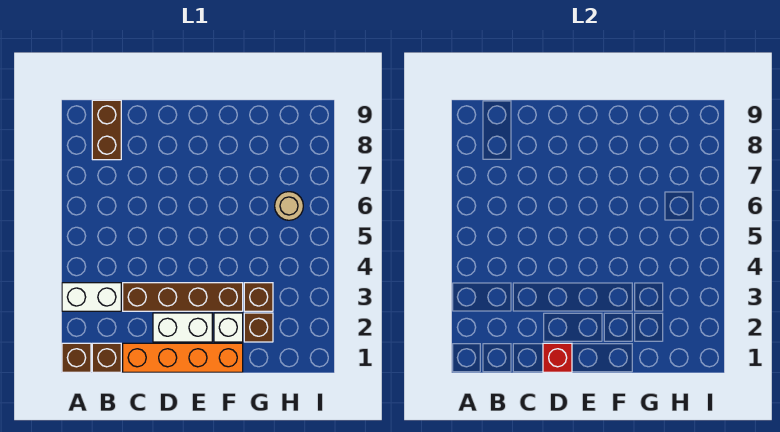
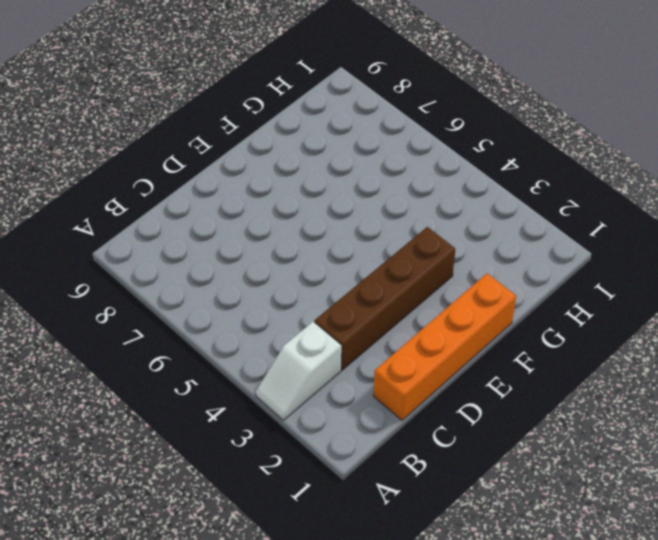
white 1x2 slope [256,322,341,420] -> white 1x2 brick [62,283,121,311]
none -> brown 1x1 brick [62,343,91,372]
none -> brown 1x1 brick [92,343,121,372]
none -> brown 1x2 brick [92,100,121,160]

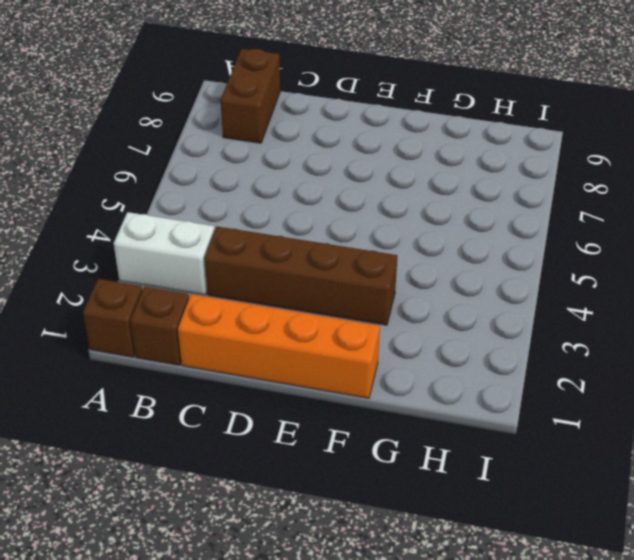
none -> white 1x2 brick [153,313,212,342]
none -> white 1x1 brick [214,313,243,342]
none -> brown 1x1 brick [244,313,273,342]

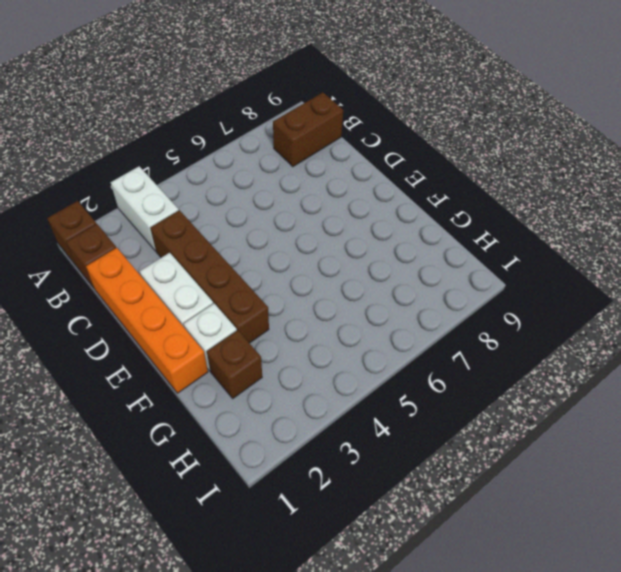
none -> brown 1x1 brick [244,283,273,311]
none -> tan 1x1 round brick [275,192,303,220]
none -> red 1x1 brick [543,343,572,372]

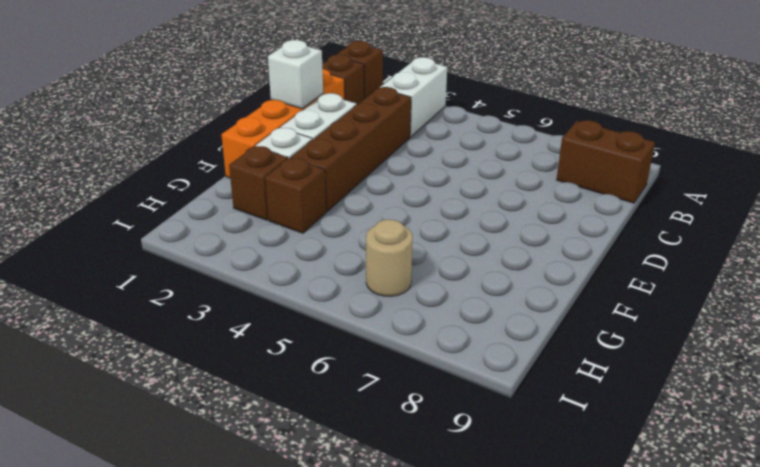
white 1x1 brick [268,40,323,109] -> red 1x1 brick [543,343,572,372]

